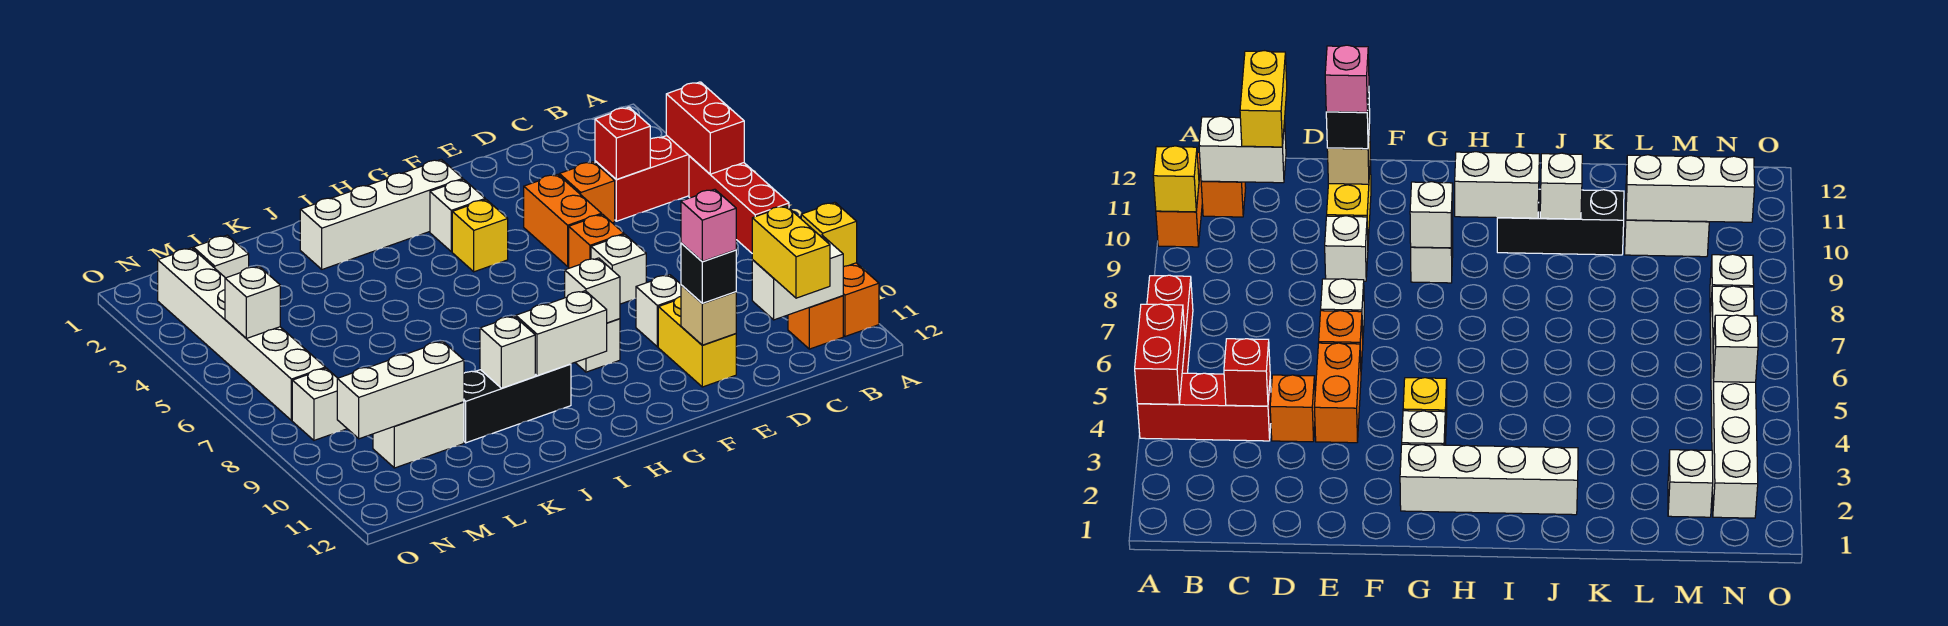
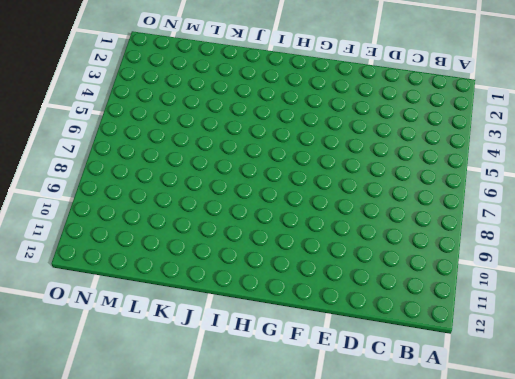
none -> red 1x3 brick [595,136,689,221]
none -> red 1x3 brick [689,156,789,253]
none -> orange 1x2 brick [843,263,879,336]
none -> orange 1x1 brick [788,296,843,349]

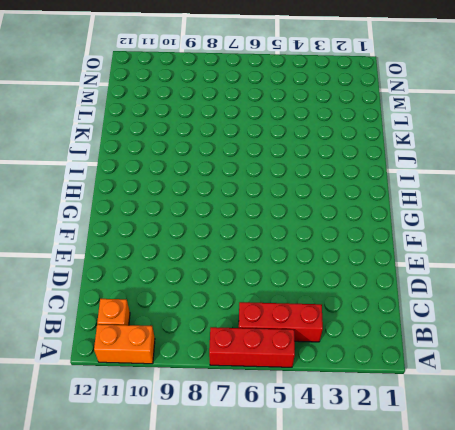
red 1x3 brick [239,302,323,342] -> red 1x3 brick turned to [595,136,689,221]
none -> orange 1x1 brick [559,162,615,223]
none -> orange 1x2 brick [524,174,602,266]
none -> orange 1x1 brick [569,214,624,268]
none -> white 1x1 brick [591,235,646,304]

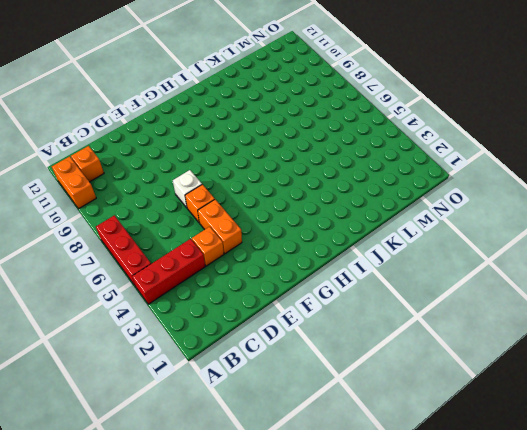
none -> white 1x1 brick [636,275,681,347]
none -> yellow 1x2 brick [658,297,736,387]
none -> white 1x4 brick [300,159,463,269]
none -> white 1x1 brick [430,179,485,252]

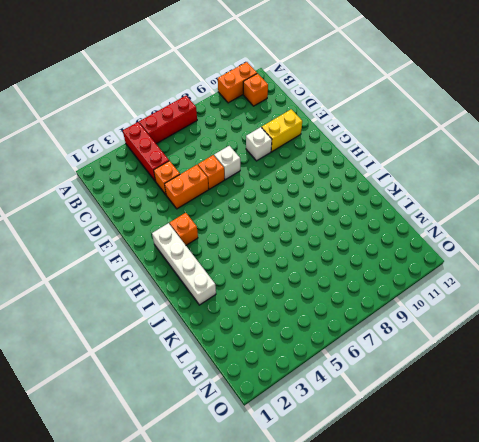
orange 1x1 brick [170,213,198,245] -> white 1x1 brick [430,179,485,252]
none -> yellow 1x1 brick [452,200,508,272]
none -> white 1x1 brick [575,319,620,372]
none -> black 1x3 brick [464,364,571,443]
none -> white 1x2 brick [373,402,464,468]

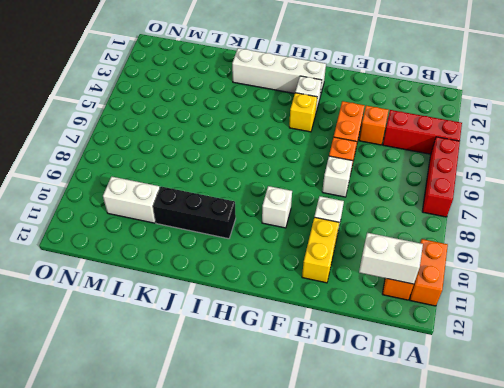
none -> white 1x1 brick [193,235,249,278]
none -> white 1x6 brick [158,248,325,420]
none -> white 1x1 brick [292,368,347,440]
none -> red 1x2 brick [666,82,744,174]

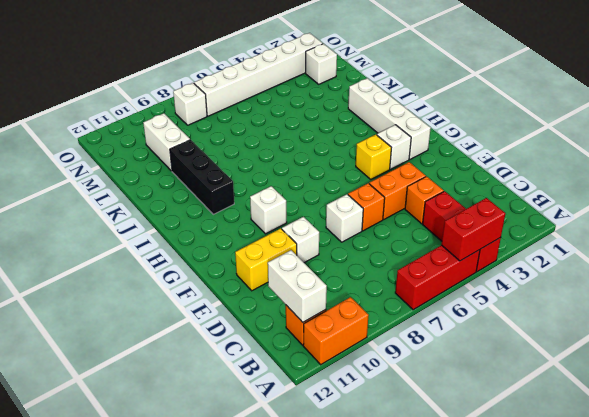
none -> yellow 1x1 brick [801,202,857,267]
none -> red 1x1 brick [595,107,650,179]
none -> tan 1x1 brick [681,285,736,345]
none -> white 1x1 brick [565,258,620,323]

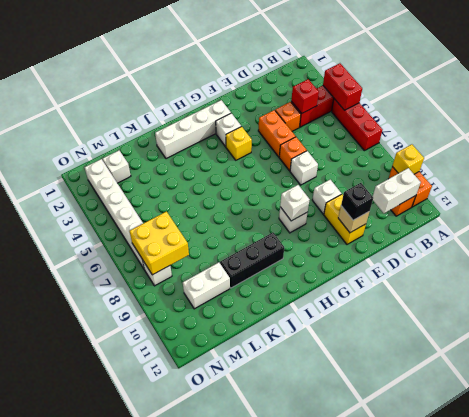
yellow 2x2 brick [130,212,189,275] -> none
none -> white 1x2 brick [516,291,607,376]
none -> white 1x1 brick [480,316,535,388]
none -> white 1x3 brick [337,341,464,439]
none -> white 1x1 brick [225,266,280,339]

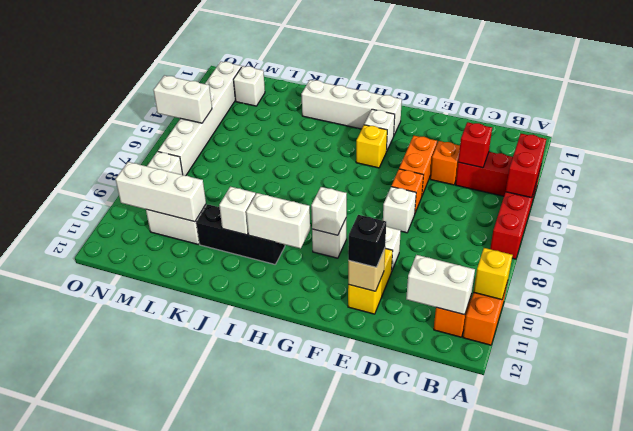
white 1x2 brick [154,75,212,123] -> white 1x1 brick [225,266,280,339]
none -> yellow 1x2 brick [752,206,830,298]
none -> pink 1x1 brick [681,189,736,261]

